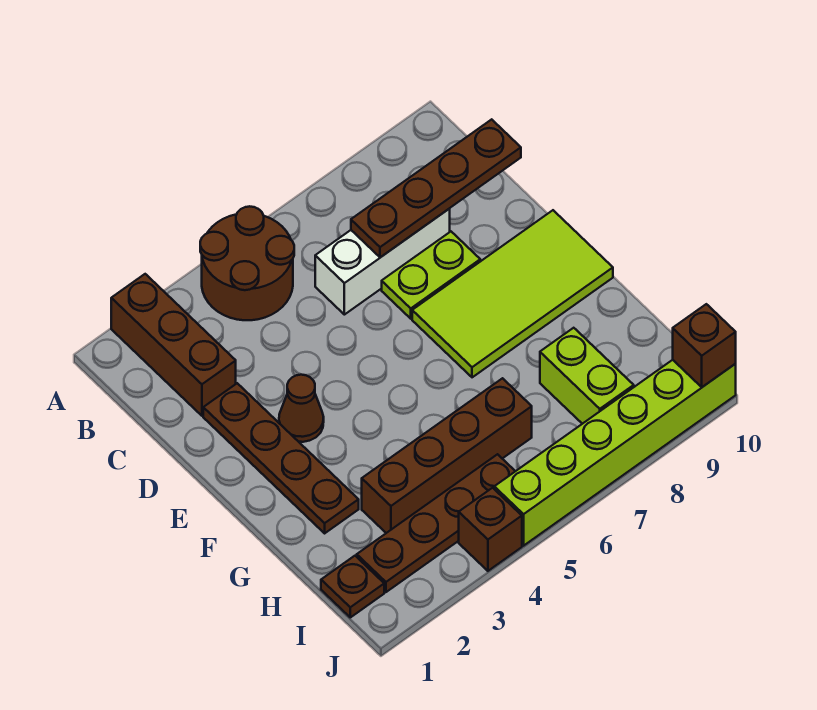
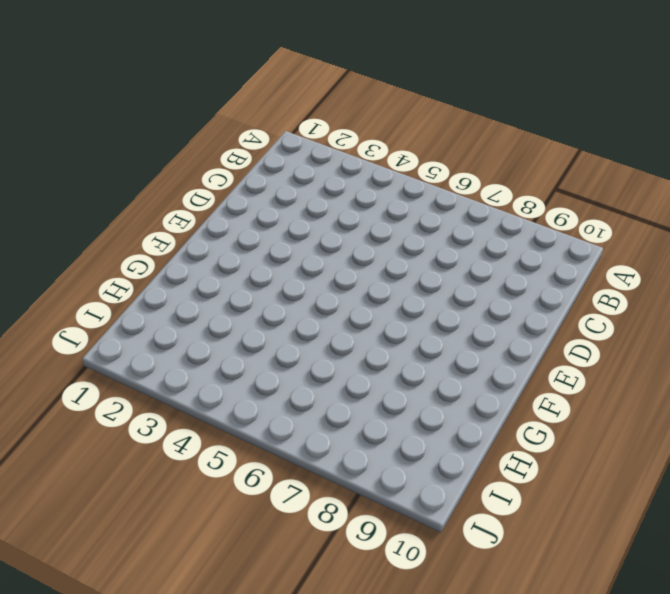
none -> brown 1x3 brick [111,274,236,416]
none -> brown 2x2 round brick [200,206,294,320]
none -> white 1x3 brick [315,209,450,315]

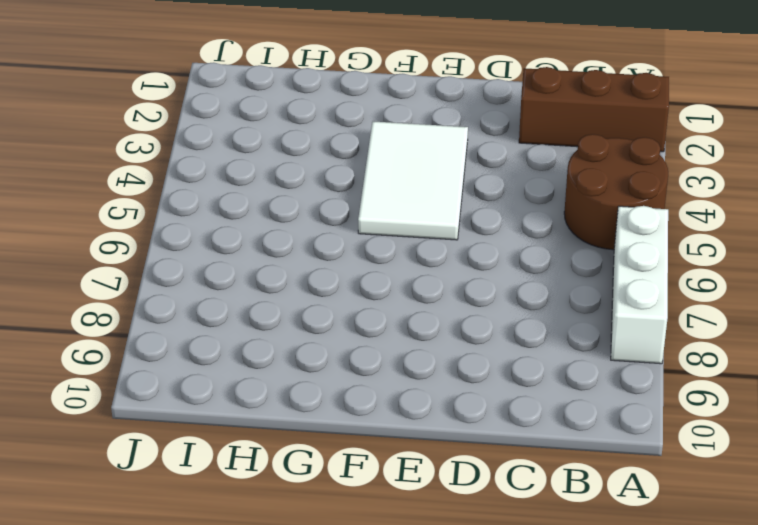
white 1x3 brick [611,206,668,364] -> white 1x3 brick moved to [315,209,450,315]
white 2x3 tile [358,121,468,240] -> brown 1x1 cone [279,375,324,442]
none -> brown 1x4 plate [203,383,359,533]
none -> lime 1x2 plate [382,232,480,319]
none -> lime 2x4 tile [412,210,613,377]

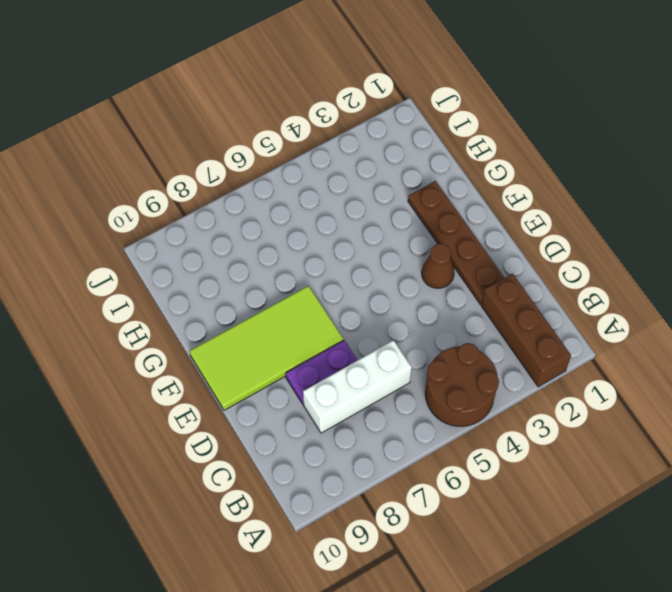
purple 1x2 plate [286,340,357,404] -> lime 1x2 plate [382,232,480,319]
none -> brown 1x4 brick [362,378,532,533]
none -> lime 1x2 brick [540,328,634,424]
none -> brown 1x1 plate [321,556,384,617]

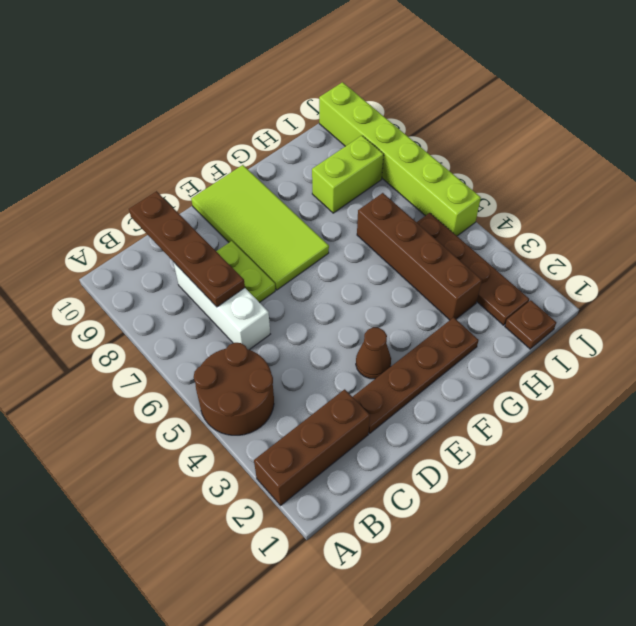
none -> brown 1x1 brick [459,488,522,571]
none -> brown 1x1 brick [673,304,736,387]

